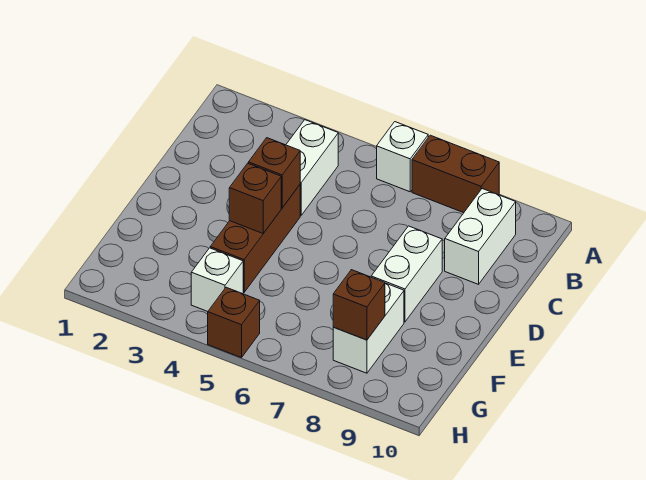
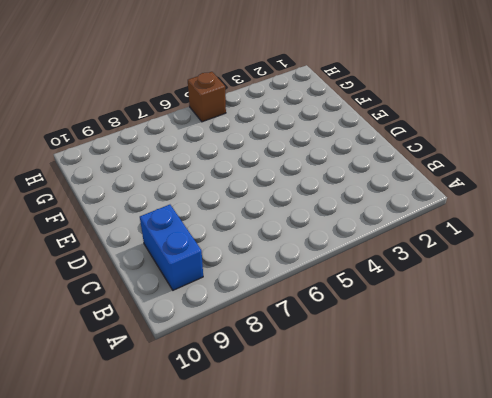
blue 1x2 brick [140,205,203,290] -> white 1x2 brick [445,189,516,284]
none -> white 1x1 brick [377,122,428,192]
none -> brown 1x2 brick [412,135,499,213]
none -> white 1x2 brick [286,120,338,215]

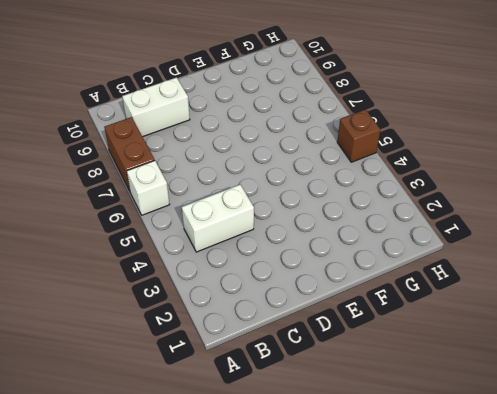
none -> brown 1x3 brick [210,185,300,292]
none -> white 1x2 brick [371,226,442,322]
none -> white 1x2 brick [333,283,404,373]

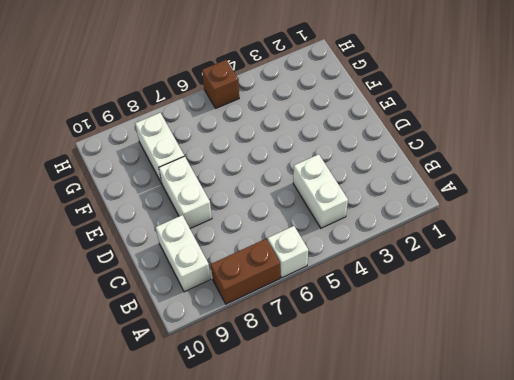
none -> brown 1x3 brick [210,185,300,292]
none -> white 1x1 brick [191,248,243,312]
none -> brown 1x1 brick [248,138,300,208]

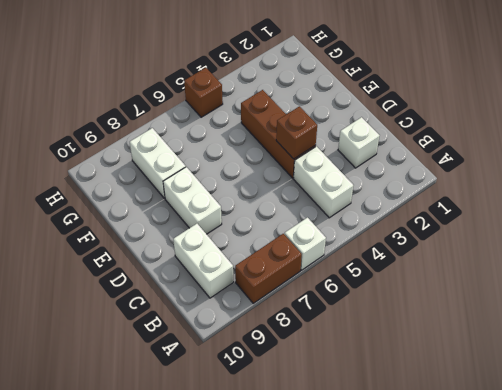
white 1x1 brick [338,117,380,168] -> white 1x1 brick moved to [191,248,243,312]
none -> brown 1x1 brick [229,163,281,233]
none -> brown 1x1 brick [333,270,385,340]

